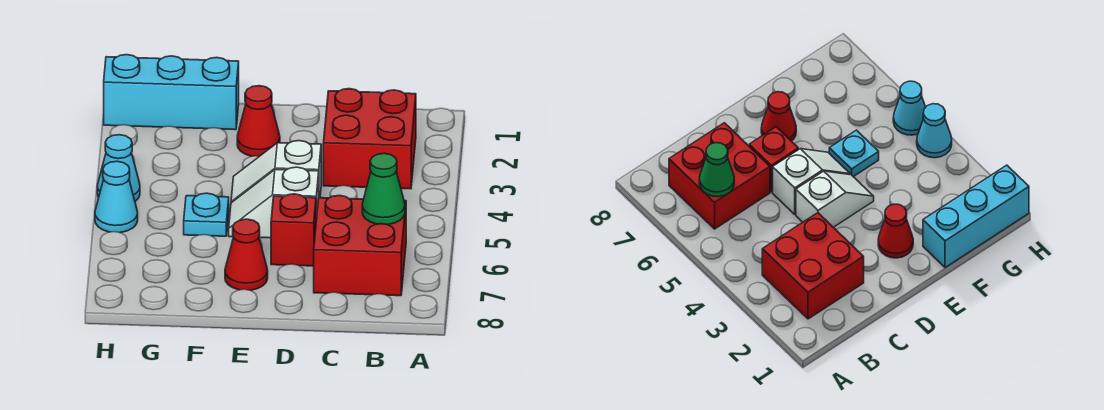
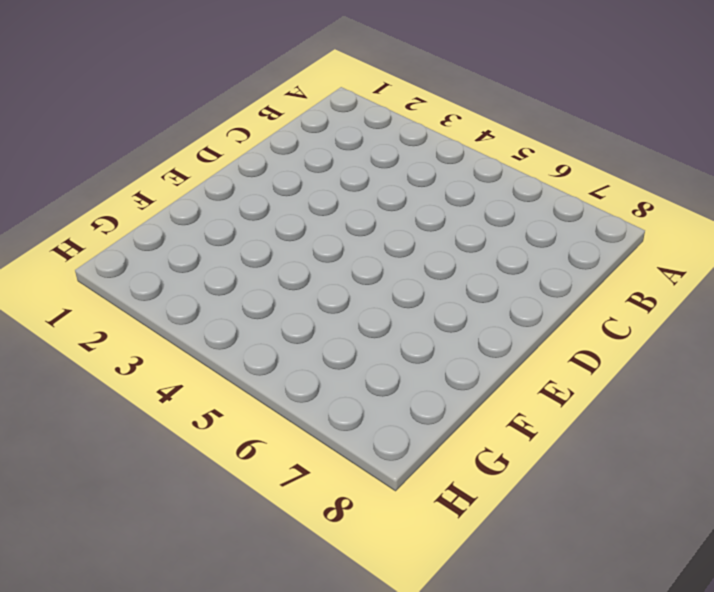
none -> red 2x2 brick [323,89,416,189]
none -> red 2x2 brick [314,195,406,296]
none -> white 1x2 slope [231,141,321,203]

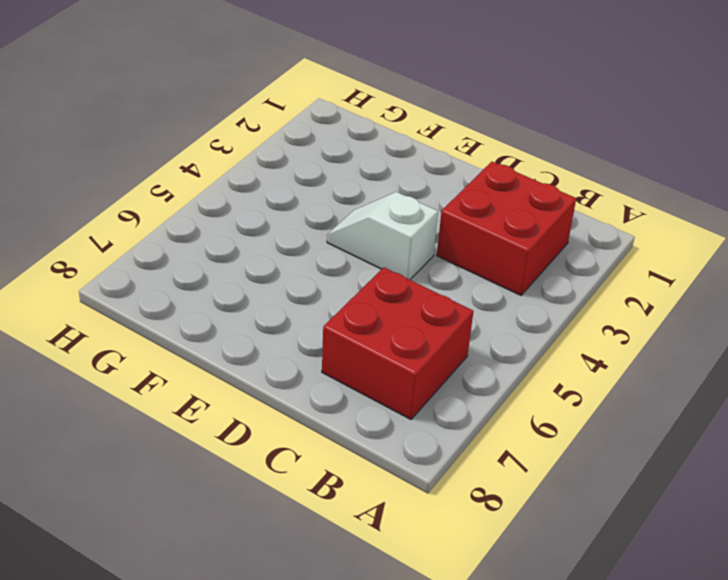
none -> white 1x2 slope [229,167,319,238]
none -> red 1x1 brick [271,194,316,266]
none -> red 1x1 cone [237,86,280,156]

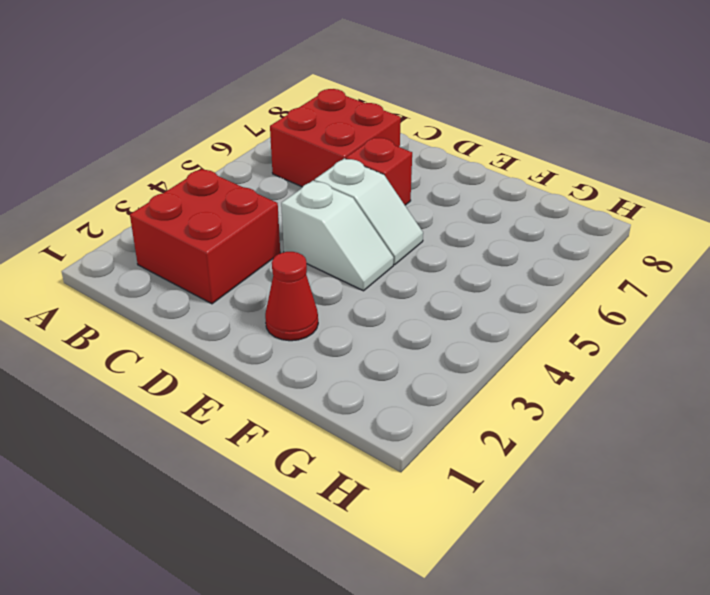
none -> red 1x1 cone [225,219,268,290]
none -> cyan 1x3 brick [104,55,239,130]
none -> cyan 1x1 plate [184,193,229,236]

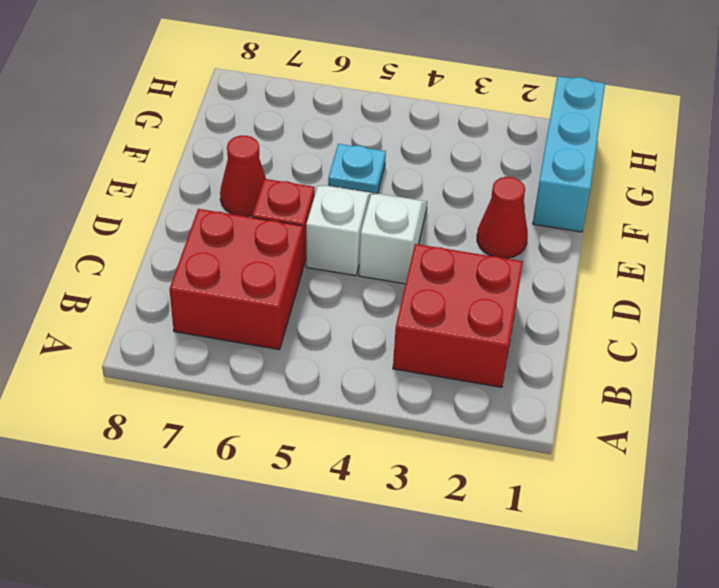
none -> cyan 1x1 cone [97,135,140,201]
none -> cyan 1x1 cone [95,161,138,233]
none -> green 1x1 cone [362,153,405,225]

